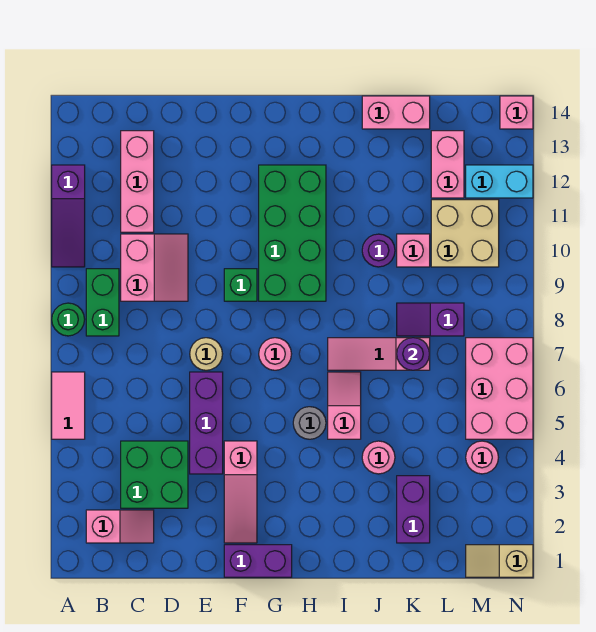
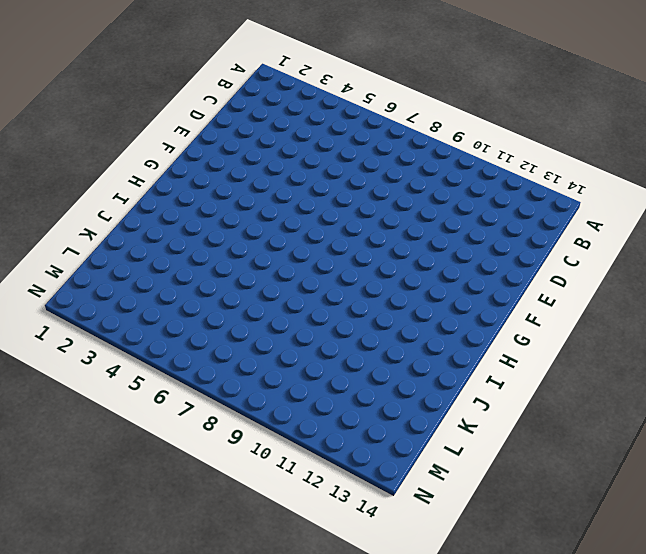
none -> pink 1x2 tile [52,372,85,439]
none -> green 1x1 round brick [52,303,85,336]
none -> purple 1x3 slope [52,165,85,267]
none -> pink 1x2 slope [86,510,154,543]

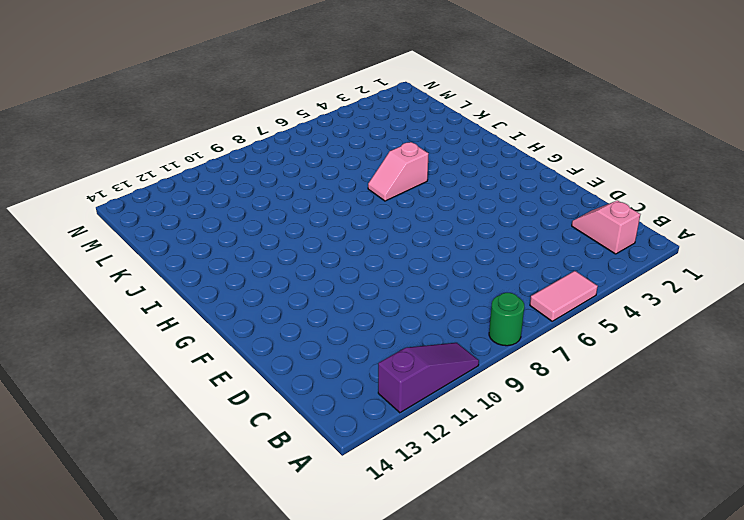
none -> green 1x2 brick [86,269,119,336]
none -> green 2x2 brick [121,441,188,508]
none -> pink 2x2 slope [121,234,188,301]
none -> pink 1x3 brick [121,131,154,232]

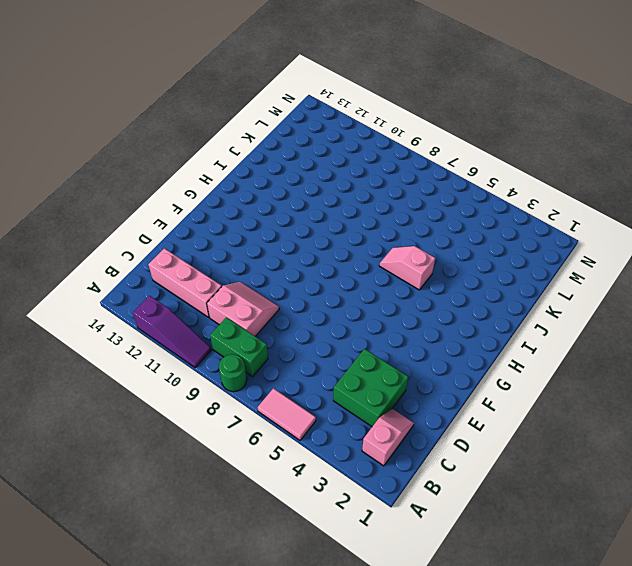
none -> purple 1x3 brick [190,372,223,474]
none -> tan 1x1 round brick [190,338,222,370]
none -> purple 1x2 brick [224,545,292,577]
none -> pink 1x3 slope [224,441,257,543]

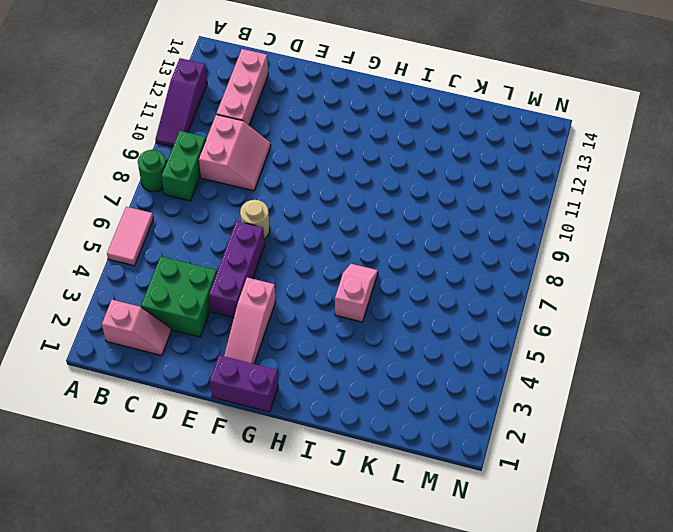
none -> green 1x1 brick [224,269,257,301]
none -> pink 1x1 round brick [259,338,291,370]
none -> green 2x4 brick [259,165,326,301]
none -> grey 1x1 round brick [293,407,326,439]

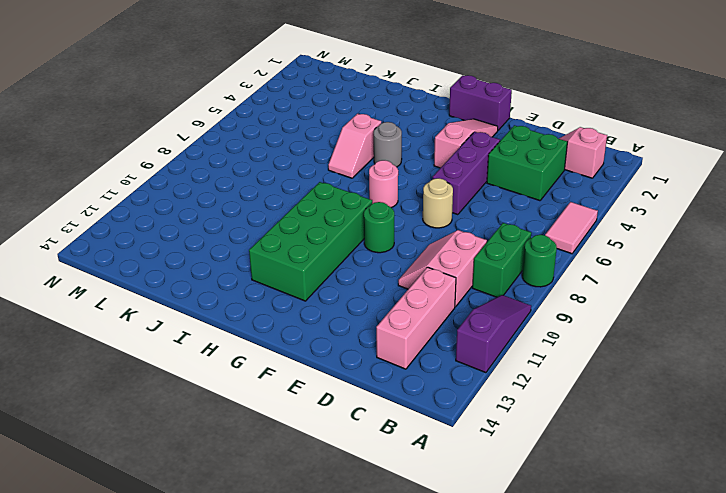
green 1x1 round brick [364,202,394,253] -> green 1x1 brick [224,269,257,301]
none -> pink 1x3 slope [328,338,430,370]
none -> pink 1x1 round brick [362,441,395,474]
none -> purple 1x1 round brick [362,234,395,267]
none -> pink 1x2 brick [362,96,430,129]

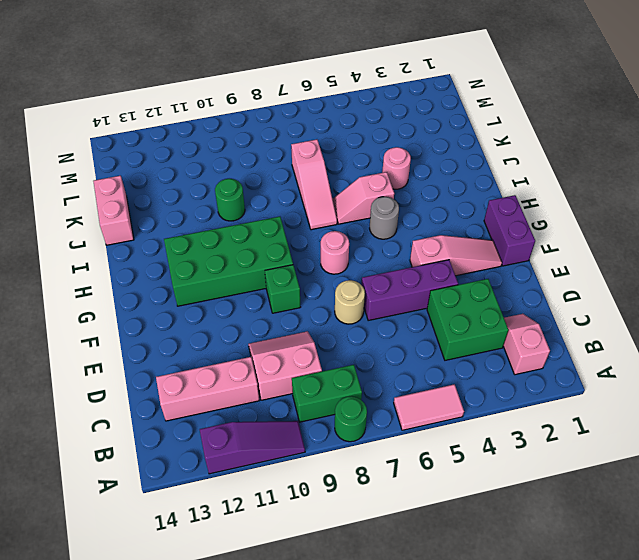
green 1x1 round brick [215,179,245,221] -> purple 1x1 round brick [362,234,395,267]
none -> purple 1x2 brick [397,476,430,543]
none -> purple 1x2 slope [397,303,464,336]
none -> pink 1x1 brick [397,234,430,267]
none -> tan 2x2 brick [431,200,499,267]

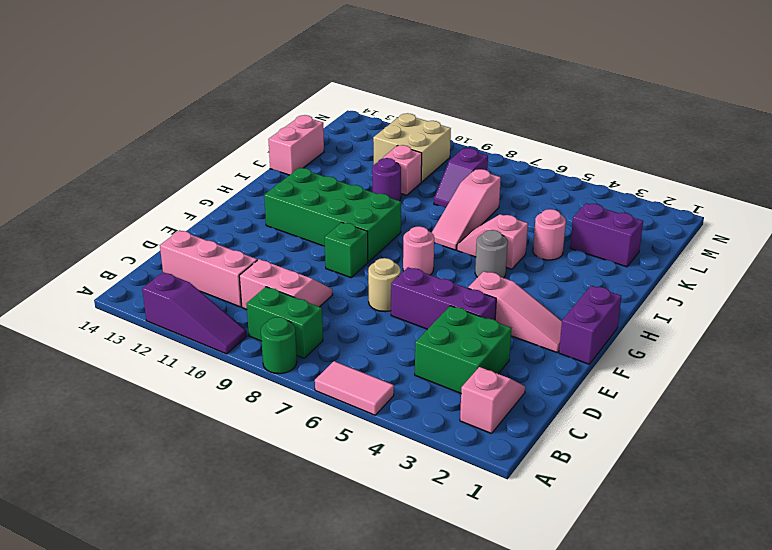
none -> pink 1x2 brick [431,131,464,198]
none -> tan 1x2 slope [466,545,533,577]
none -> pink 1x1 round brick [466,441,498,474]
none -> pink 2x3 brick [466,338,533,439]

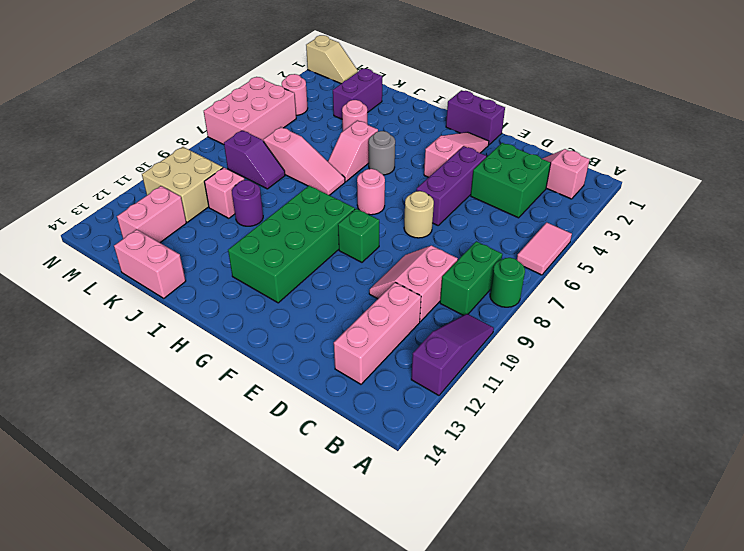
none -> cyan 1x2 brick [466,165,533,198]
none -> pink 1x1 brick [500,96,533,129]
none -> purple 1x1 round brick [397,338,429,370]

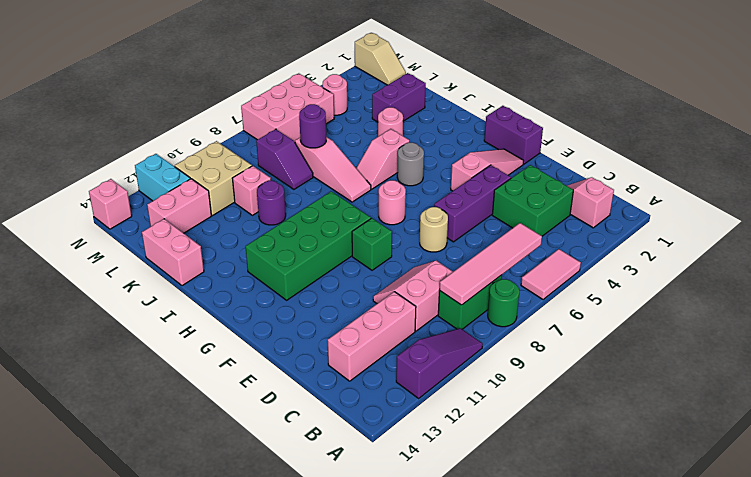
pink 1x4 tile [440,223,542,305] -> none

